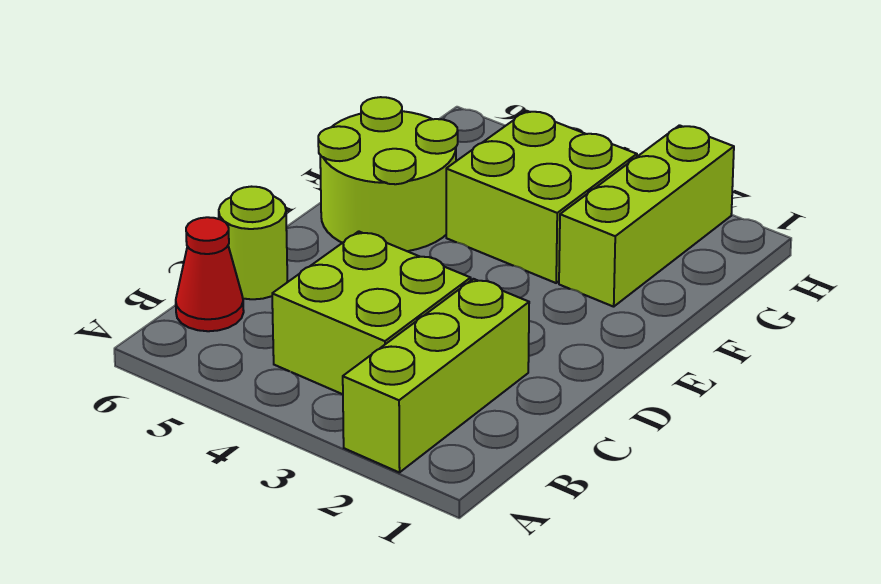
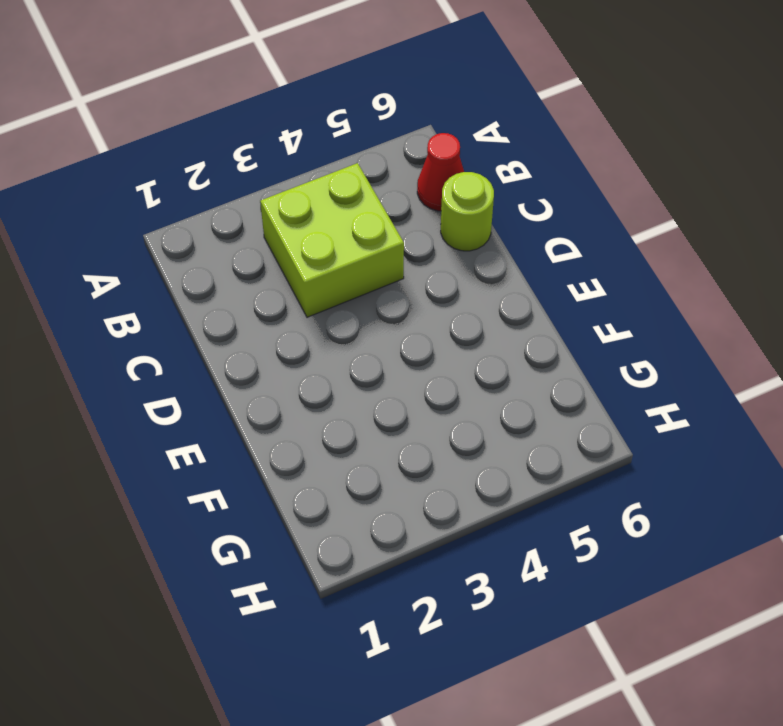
none -> lime 1x3 brick [343,279,529,473]
none -> lime 2x2 round brick [318,97,458,251]

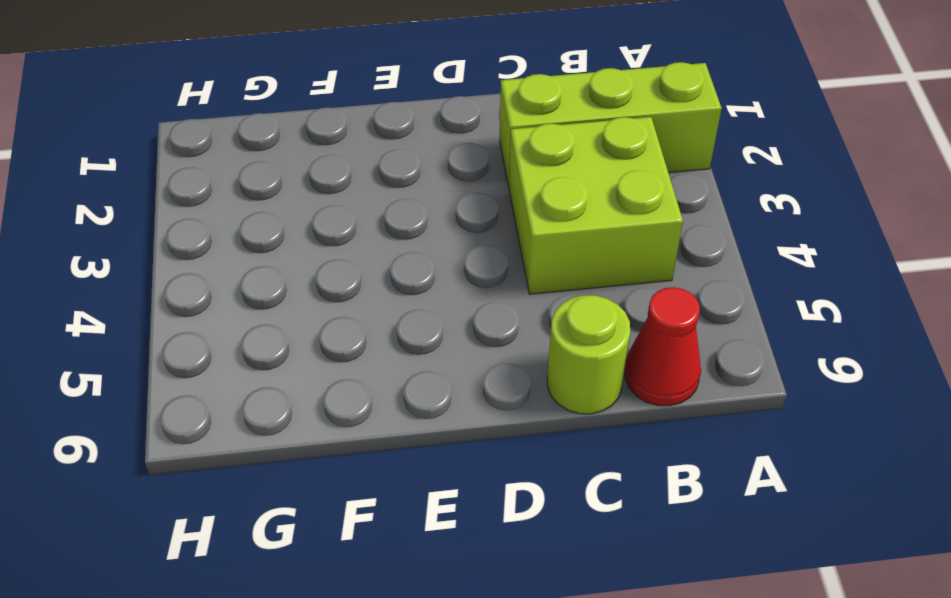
none -> lime 2x2 round brick [318,97,458,251]
none -> lime 1x3 brick [559,125,734,307]

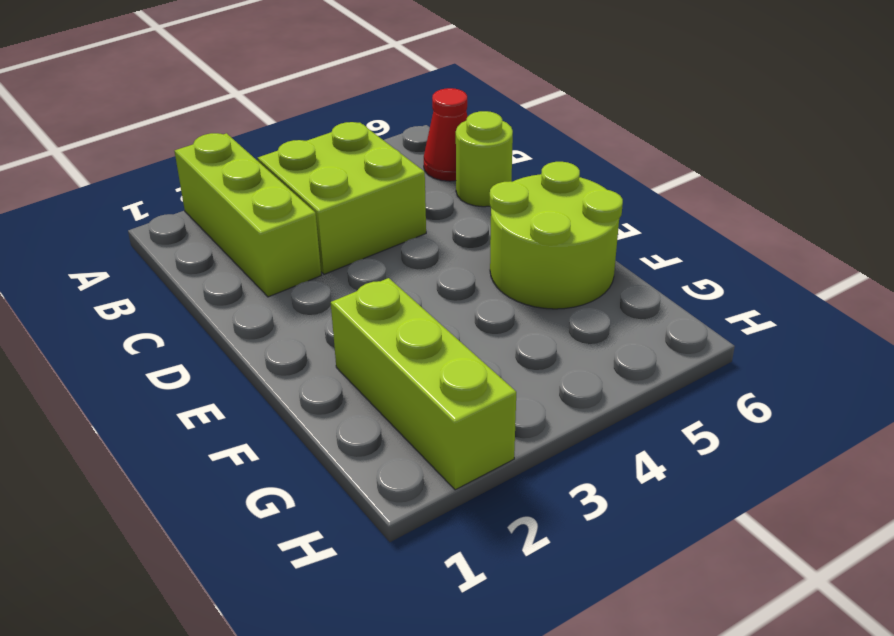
none -> lime 2x2 brick [446,111,637,283]

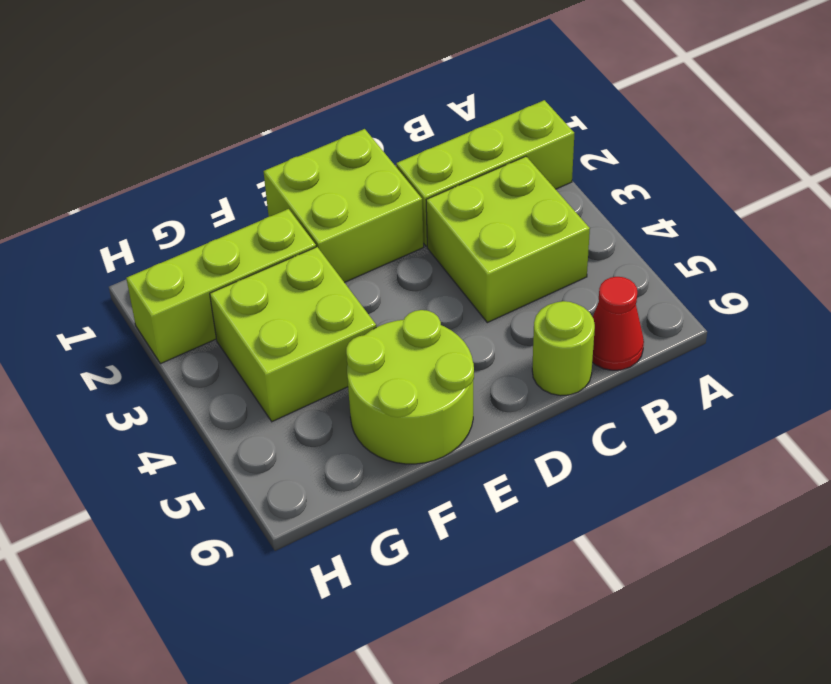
lime 2x2 brick [264,129,424,283] -> none

